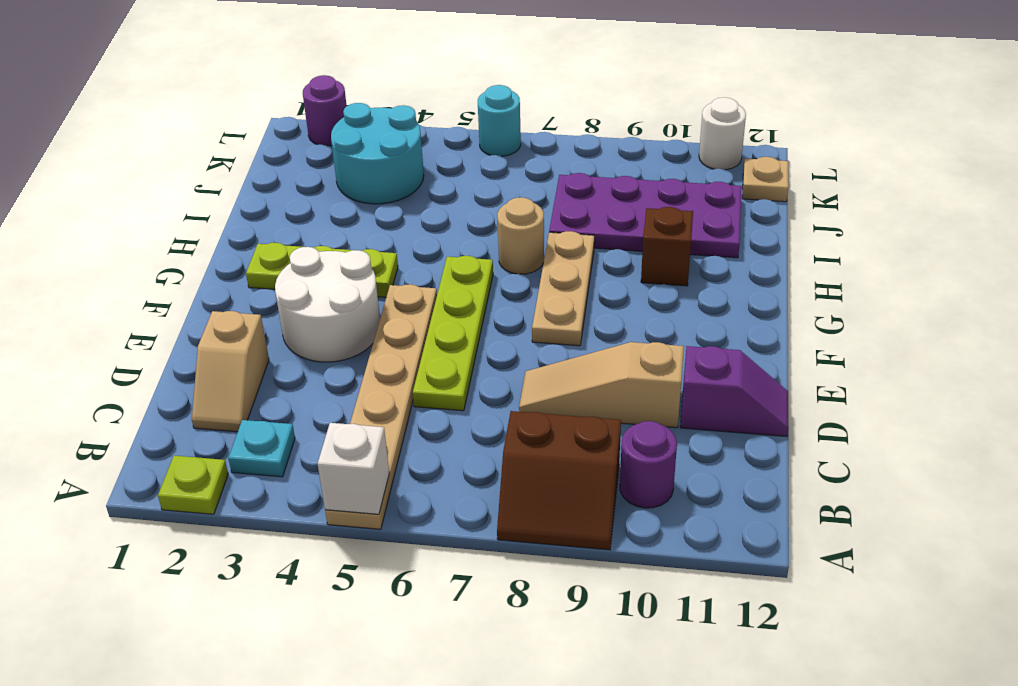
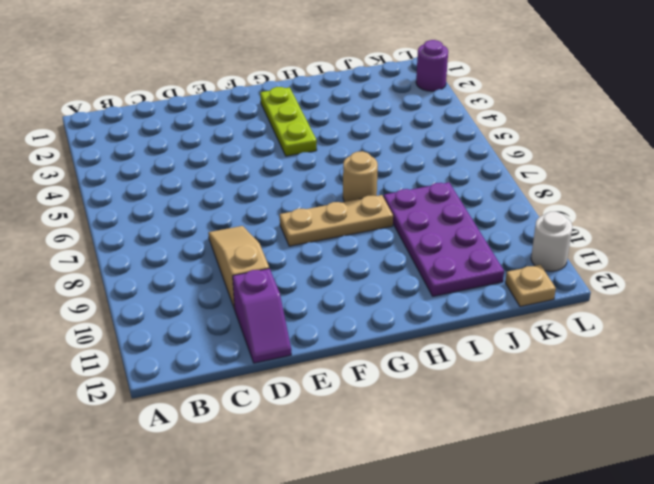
none -> lime 1x1 plate [158,456,228,514]
none -> tan 1x6 plate [325,284,437,529]
none -> brown 2x2 slope [497,411,621,550]

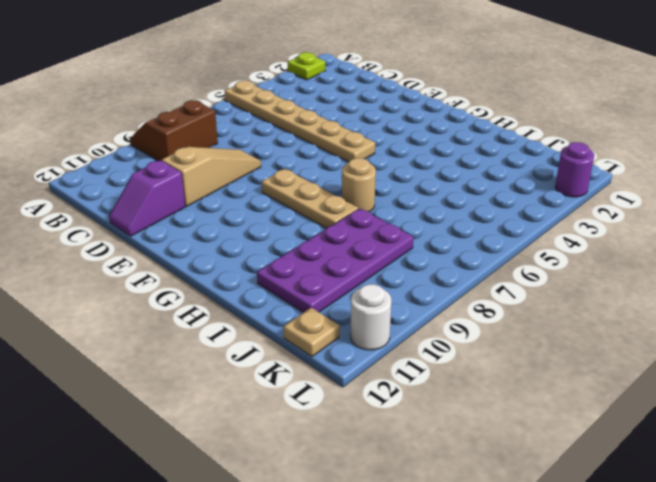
none -> cyan 1x1 plate [228,420,295,477]
none -> purple 1x1 round brick [620,421,677,508]
none -> tan 1x2 slope [192,311,269,432]

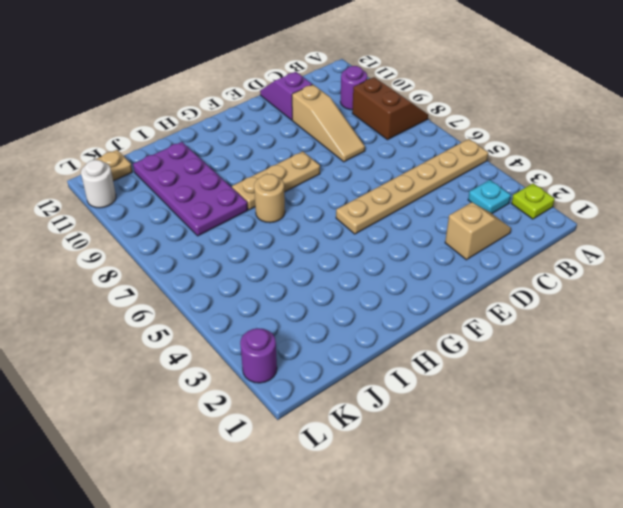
none -> lime 1x4 plate [413,256,493,411]
none -> white 2x2 round brick [275,247,380,362]
none -> lime 1x3 plate [246,243,398,297]

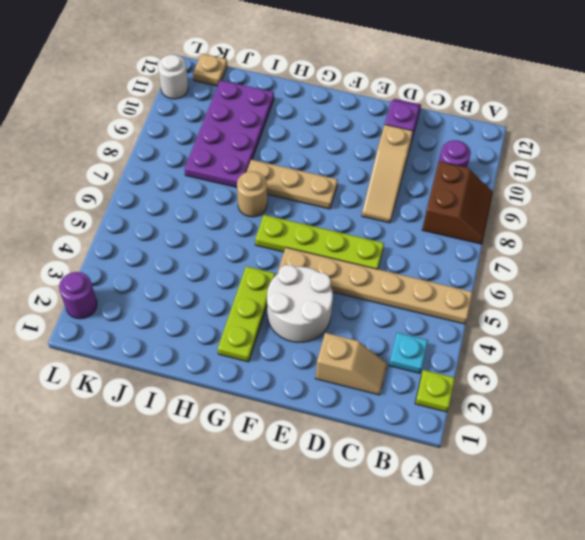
none -> brown 1x1 brick [641,207,693,286]
none -> cyan 2x2 round brick [331,103,424,204]
none -> cyan 1x1 round brick [478,85,521,156]

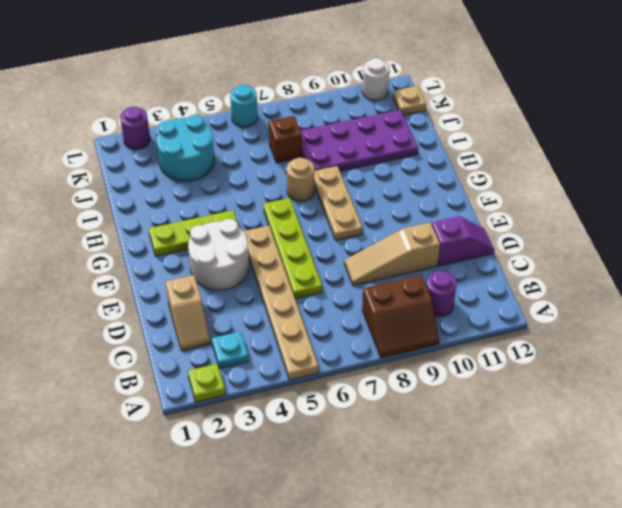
brown 1x1 brick [269,116,302,163] -> brown 1x1 brick moved to [641,207,693,286]
none -> white 1x1 brick [318,423,389,514]

